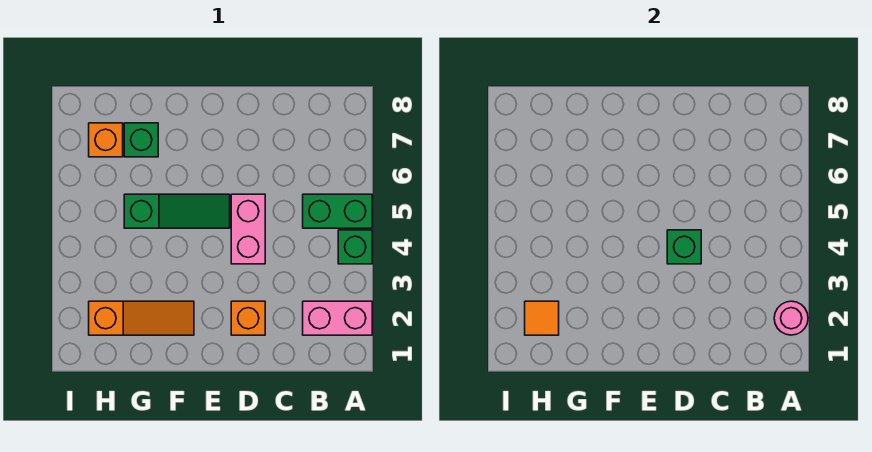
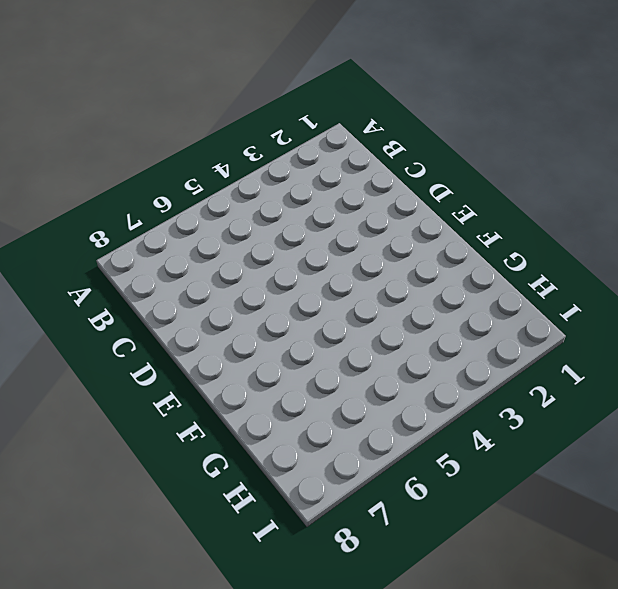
none -> pink 1x2 brick [303,301,372,335]
none -> green 1x1 brick [338,230,372,264]
none -> green 1x2 brick [303,194,372,228]

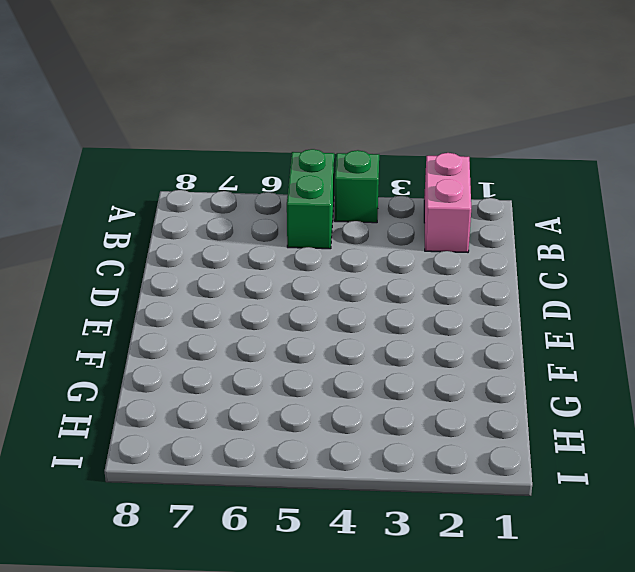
none -> orange 1x1 brick [231,301,265,335]
none -> pink 1x2 brick [231,194,265,264]
none -> green 1x3 slope [124,194,230,228]

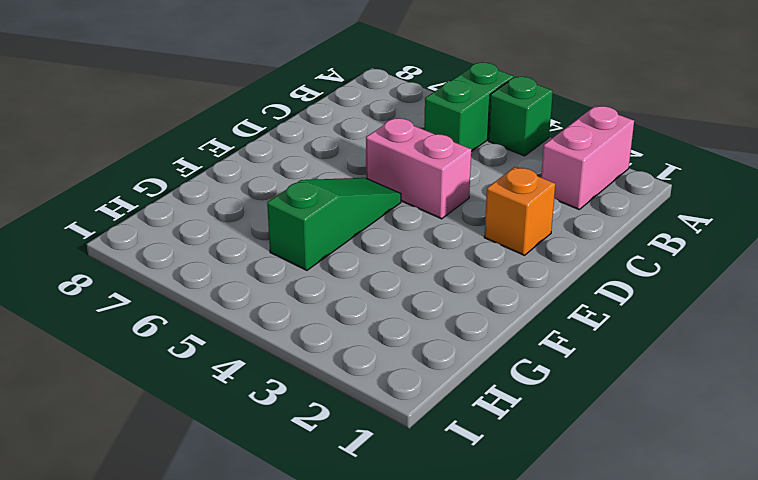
none -> orange 1x3 slope [89,301,194,335]
none -> green 1x1 brick [124,123,158,157]
none -> orange 1x1 brick [89,123,123,157]

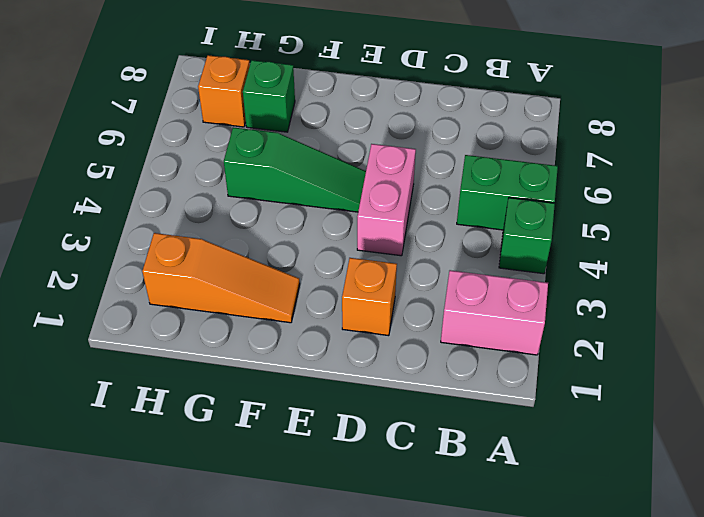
none -> pink 1x1 round brick [774,301,808,335]
none -> green 1x1 brick [667,230,701,264]
none -> orange 1x1 tile [525,301,559,335]

